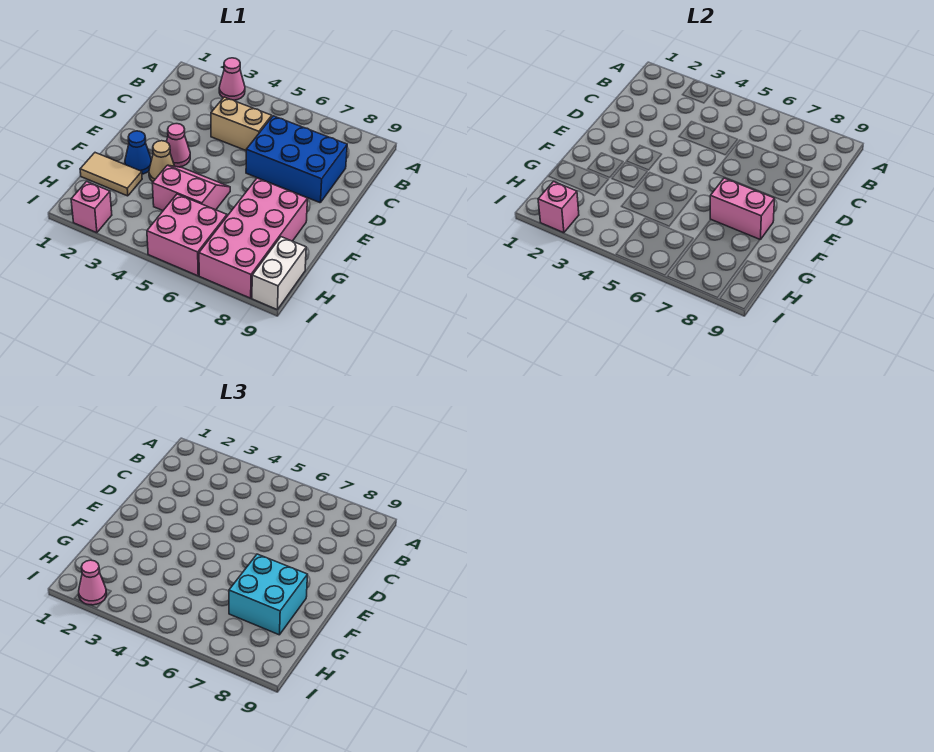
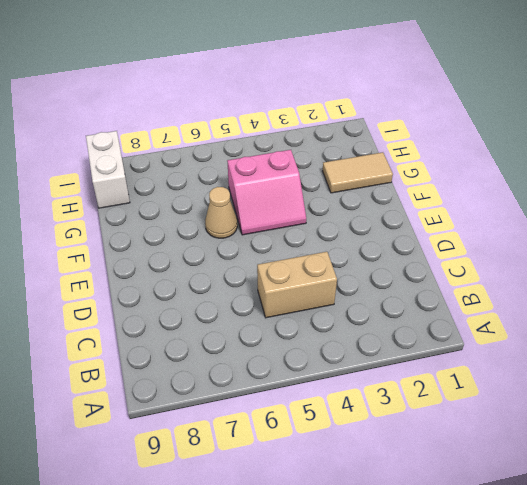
tan 1x1 cone [205,187,237,238] -> tan 1x1 cone moved to [149,141,174,182]
none -> pink 1x1 cone [219,58,245,100]
none -> blue 2x3 brick [246,116,347,203]
none -> pink 1x1 cone [167,124,190,167]

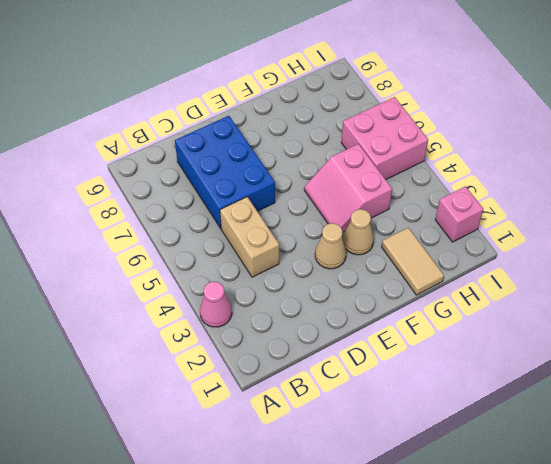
tan 1x1 cone [315,223,346,269] -> pink 1x1 cone [167,124,190,167]
none -> blue 1x1 cone [125,131,152,174]
none -> pink 2x4 brick [199,178,308,298]
none -> white 1x2 brick [252,237,306,309]

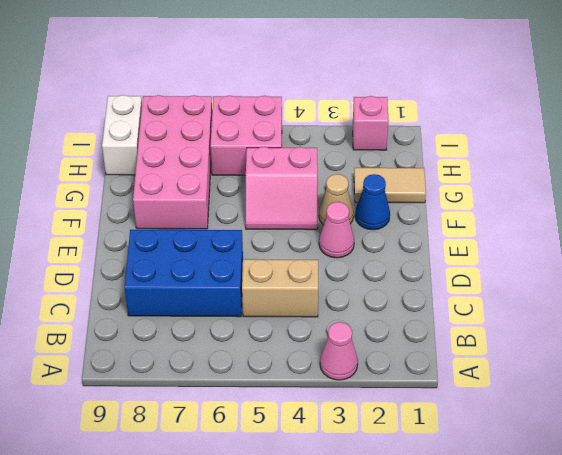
none -> pink 1x2 brick [710,178,775,239]
none -> pink 1x1 brick [538,182,579,233]
none -> cyan 2x2 brick [229,554,308,635]

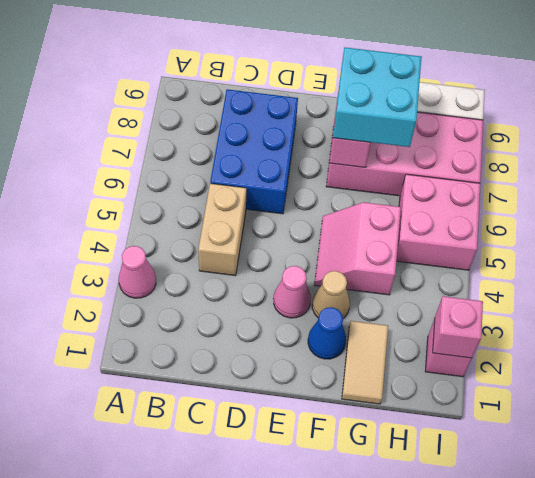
none -> pink 1x1 cone [79,560,107,605]

